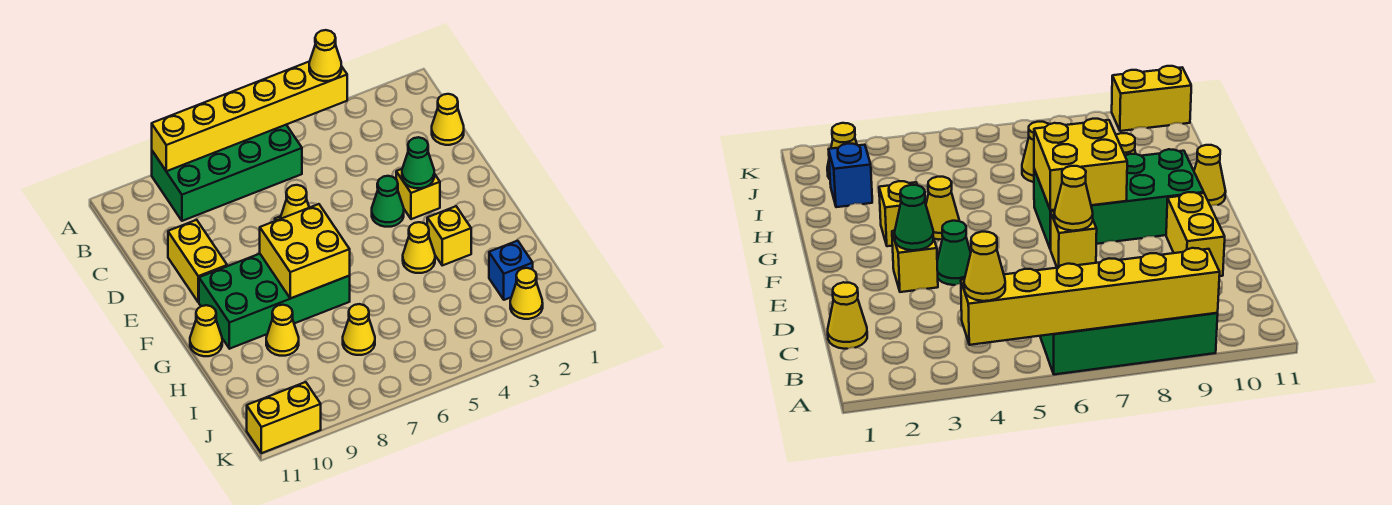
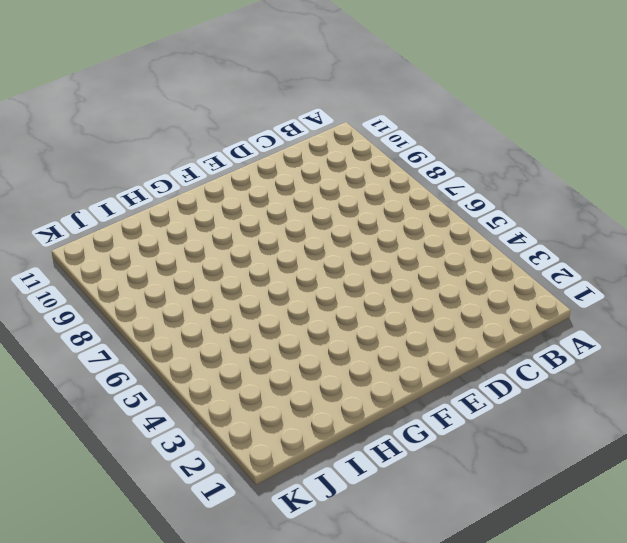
none -> green 2x4 brick [152,125,302,221]
none -> yellow 1x1 cone [432,94,464,145]
none -> yellow 1x2 brick [168,220,227,302]

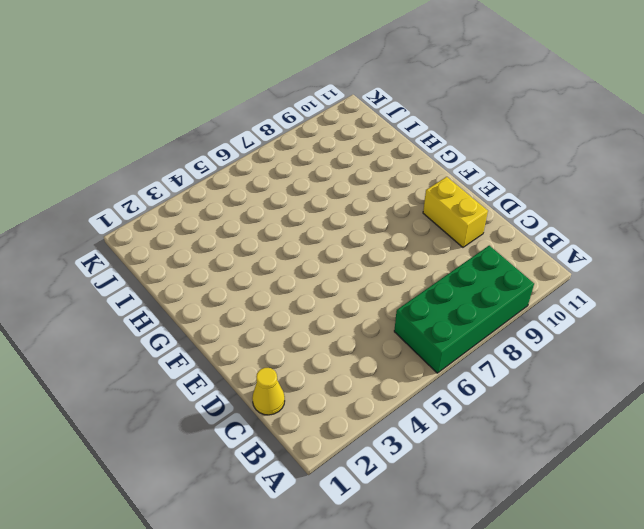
none -> yellow 1x1 brick [396,169,440,219]
none -> green 1x1 cone [372,176,404,227]
none -> yellow 1x1 brick [1050,211,1097,268]

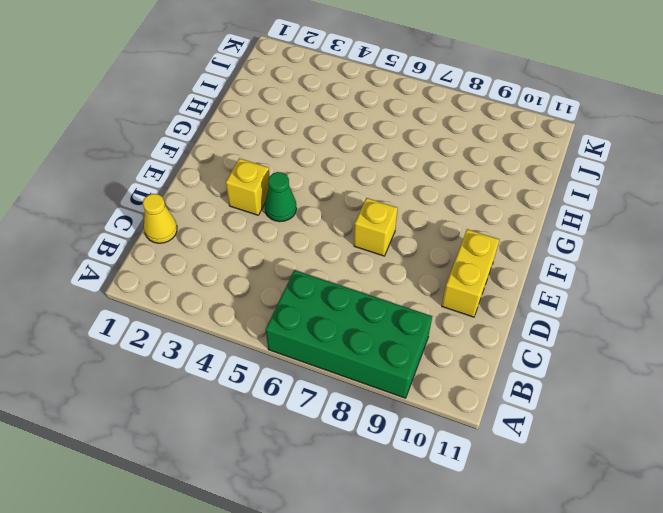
none -> green 2x4 brick [199,254,350,349]
none -> yellow 1x1 brick [427,206,471,265]
none -> yellow 1x1 cone [403,222,435,273]

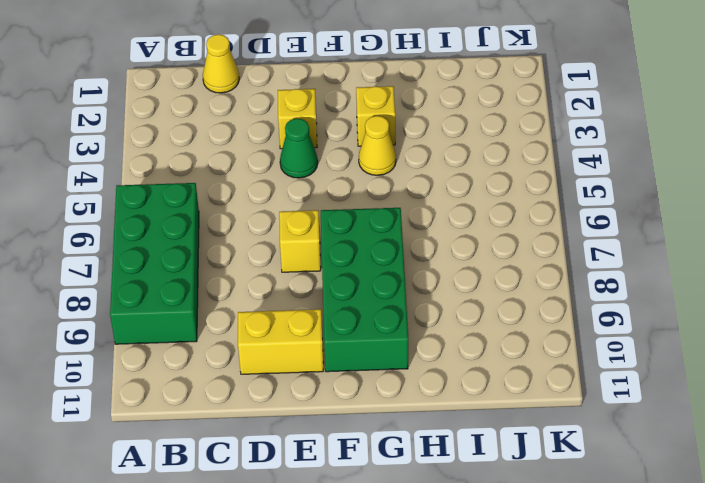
none -> yellow 1x1 cone [190,305,222,356]
none -> yellow 1x1 cone [266,305,299,356]
none -> blue 1x1 brick [489,241,533,300]

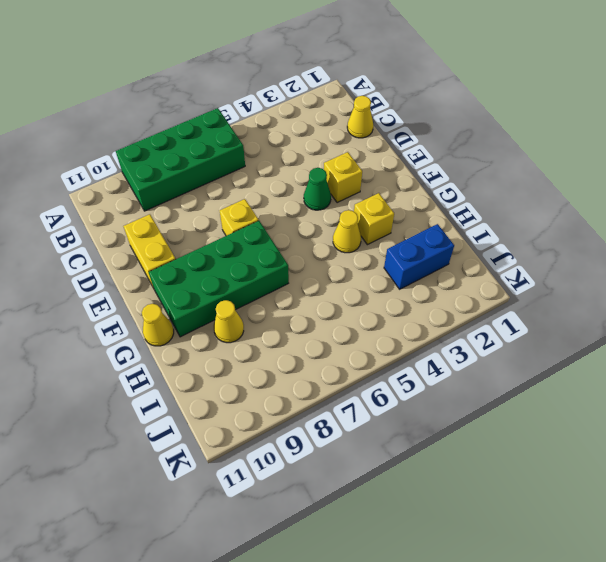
blue 1x2 brick [384,224,454,289] -> blue 1x1 brick [489,241,533,300]
none -> yellow 1x1 cone [343,304,375,355]
none -> yellow 1x1 cone [510,268,543,319]
none -> yellow 1x2 brick [247,382,321,453]

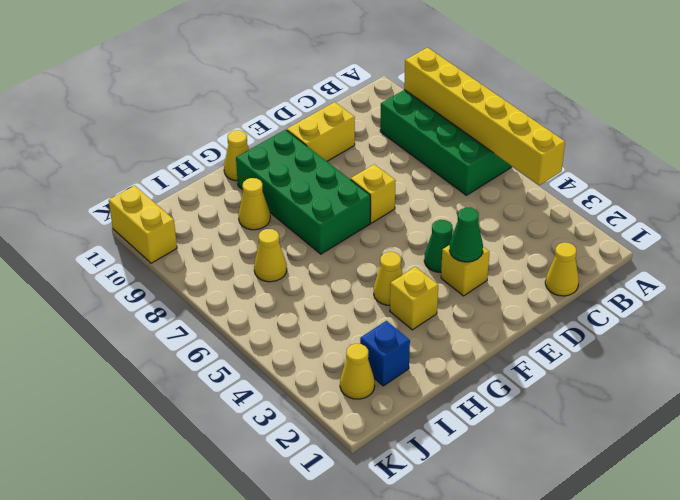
none -> yellow 1x1 cone [280,185,309,219]
none -> yellow 2x2 brick [260,204,350,298]
none -> yellow 1x1 cone [309,30,341,81]

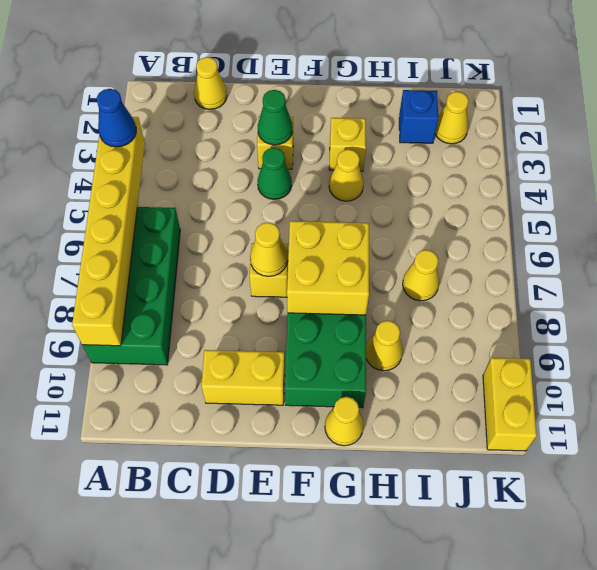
blue 1x1 cone [97,89,136,147] -> yellow 1x1 cone [309,30,341,81]

